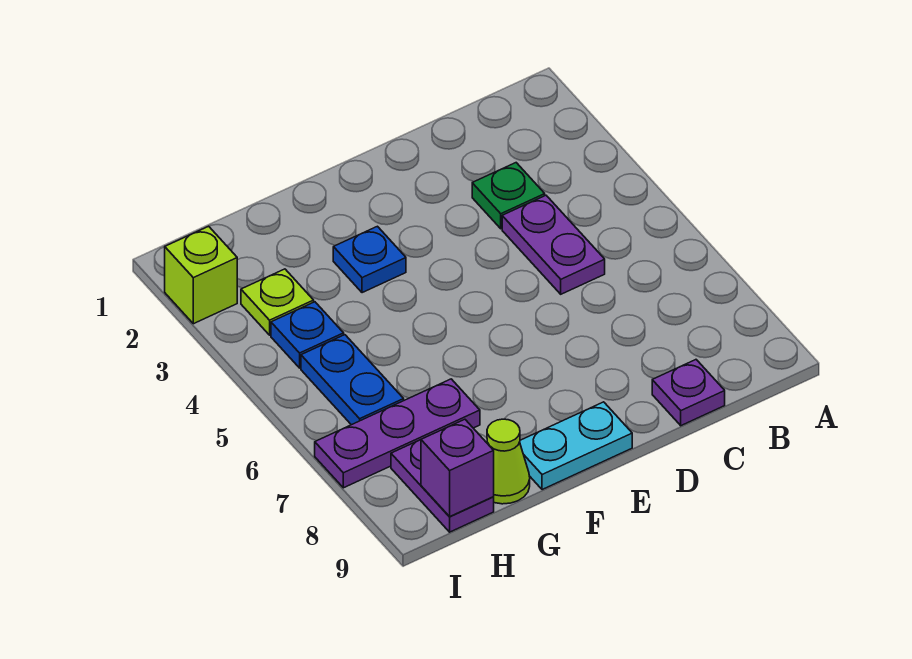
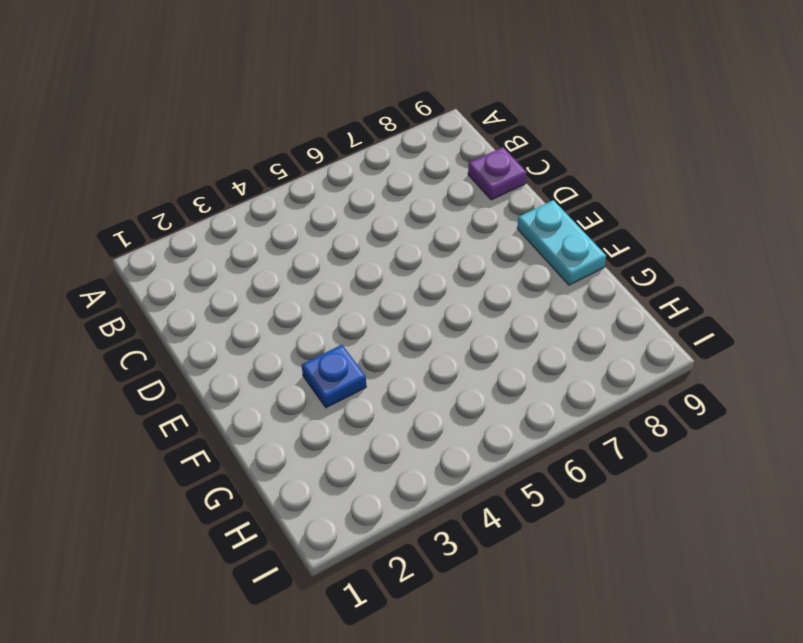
none -> green 1x1 plate [472,163,545,229]
none -> purple 1x2 plate [502,195,605,294]
none -> purple 1x3 plate [315,379,480,488]

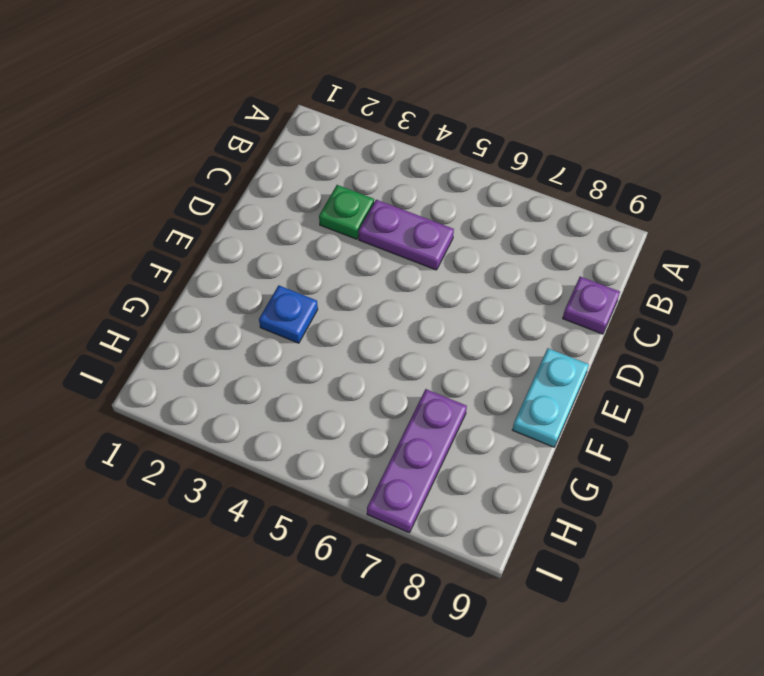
none -> lime 1x1 cone [487,419,530,504]
none -> lime 1x1 plate [241,269,314,335]
none -> blue 1x1 plate [271,302,344,368]

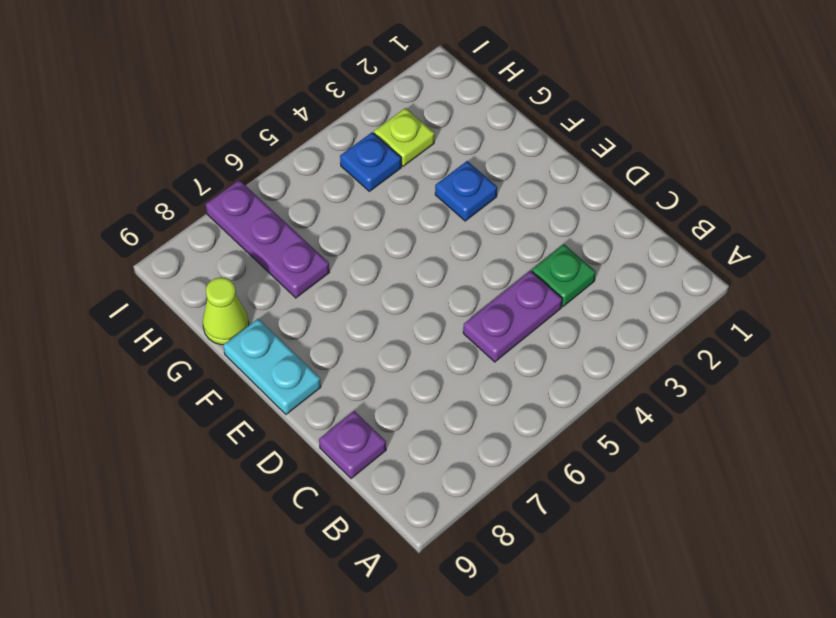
none -> blue 1x2 plate [301,335,404,425]
none -> purple 1x2 plate [391,440,494,532]
none -> lime 1x1 brick [165,226,237,324]

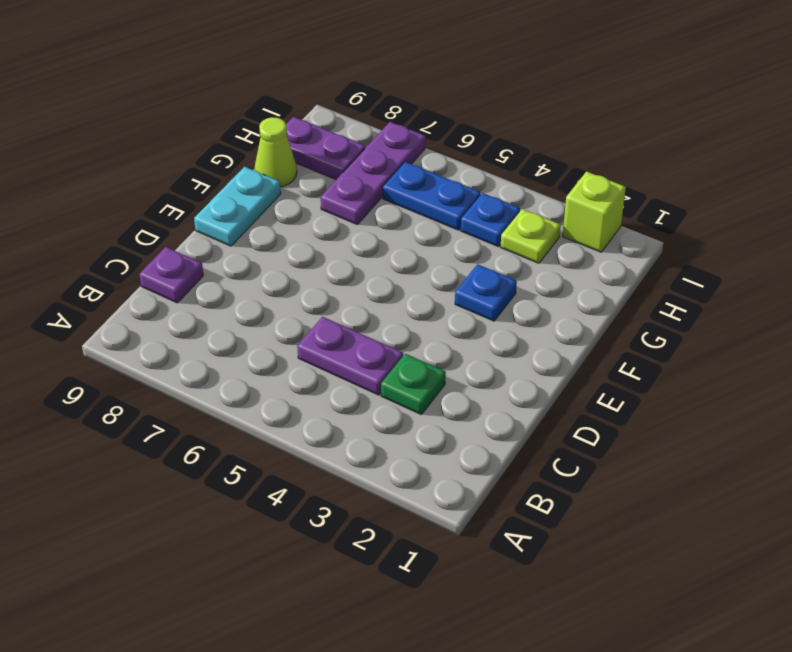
none -> purple 1x1 brick [421,419,494,517]

